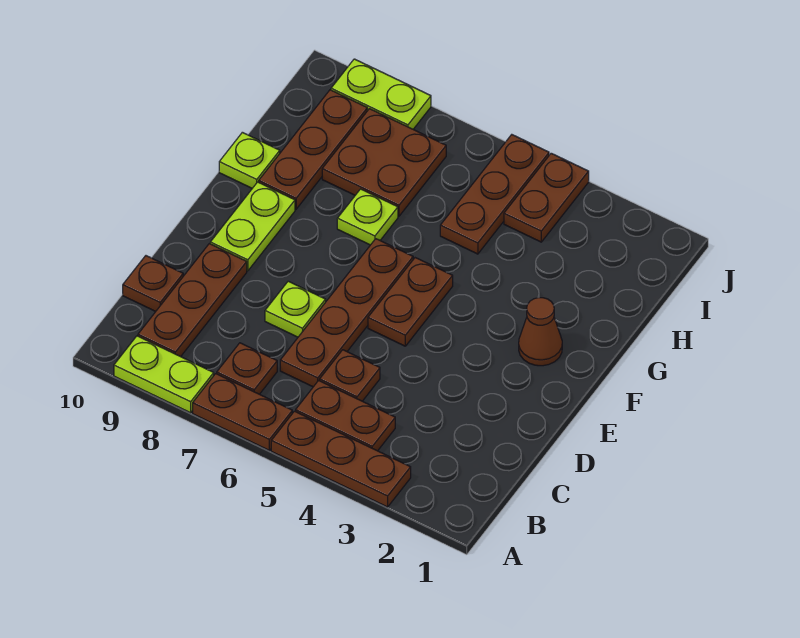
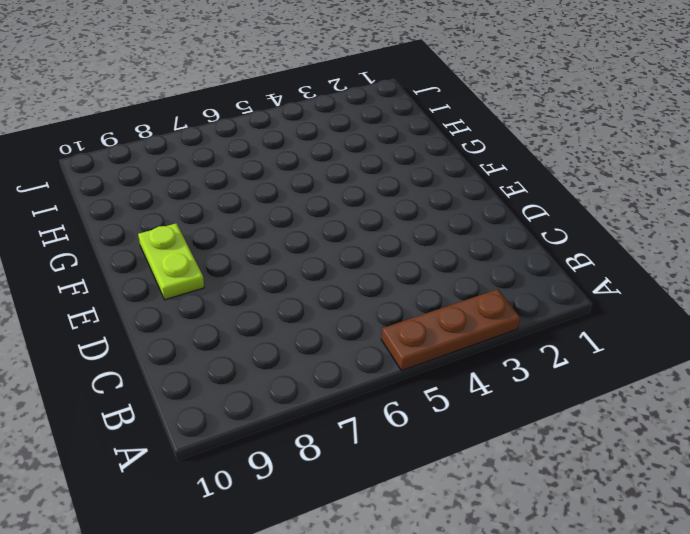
none -> brown 1x2 plate [193,374,292,450]
none -> lime 1x2 plate [114,336,214,413]
none -> brown 1x2 plate [296,381,395,451]

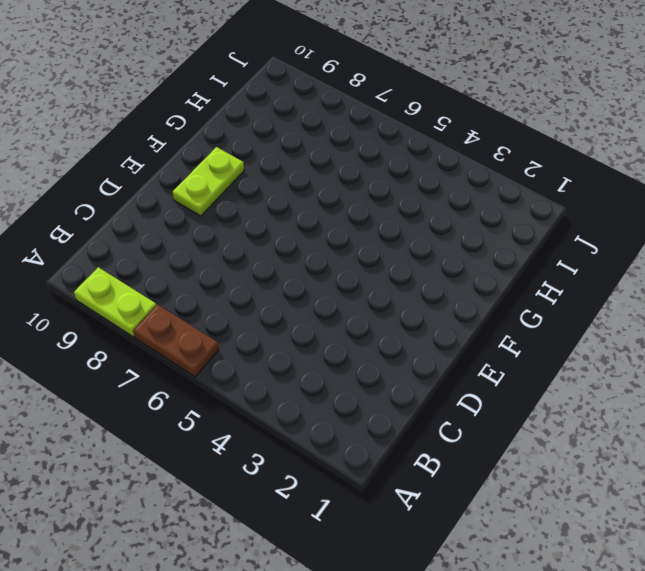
none -> brown 1x3 plate [271,411,411,507]
none -> brown 1x2 plate [296,381,395,451]
none -> brown 1x1 plate [217,343,277,394]

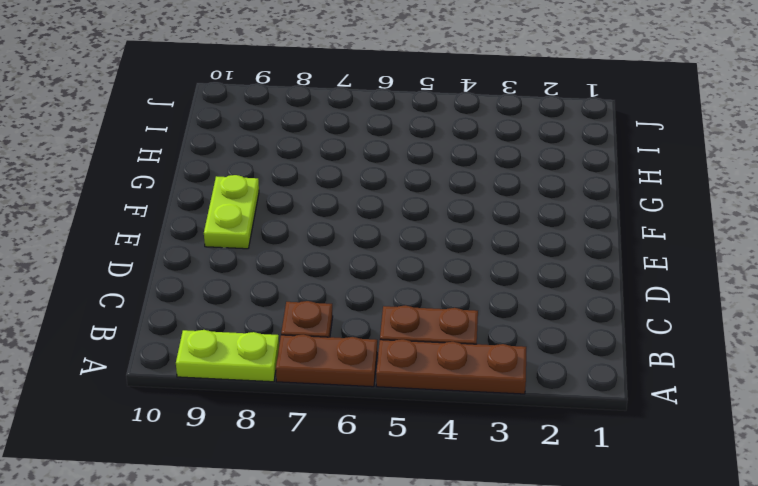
none -> brown 1x3 plate [138,244,247,357]
none -> brown 1x1 plate [320,350,380,401]
none -> brown 1x4 plate [280,239,413,387]

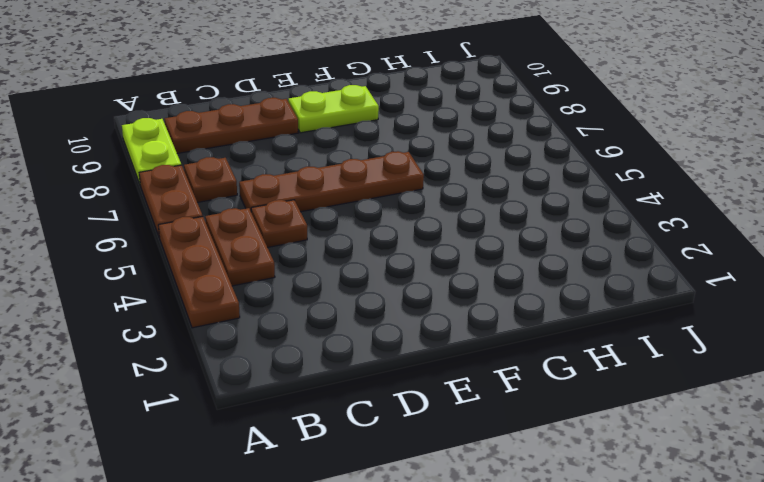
none -> brown 1x1 plate [123,256,183,311]
none -> lime 1x1 plate [265,281,326,337]
none -> brown 1x2 plate [368,258,453,346]

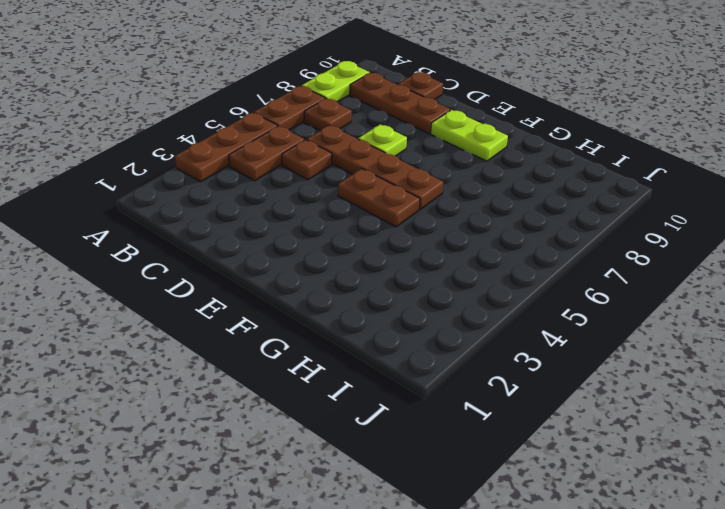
none -> brown 1x1 cone [519,298,562,366]
none -> lime 1x1 plate [337,189,398,245]
none -> brown 1x3 plate [259,90,367,209]

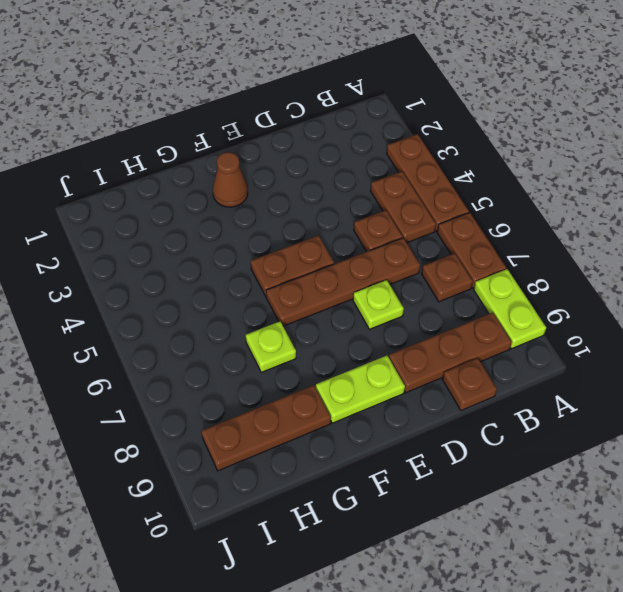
none -> lime 1x1 plate [219,132,280,188]
none -> brown 1x3 plate [440,135,549,254]
none -> brown 2x2 plate [322,109,446,216]

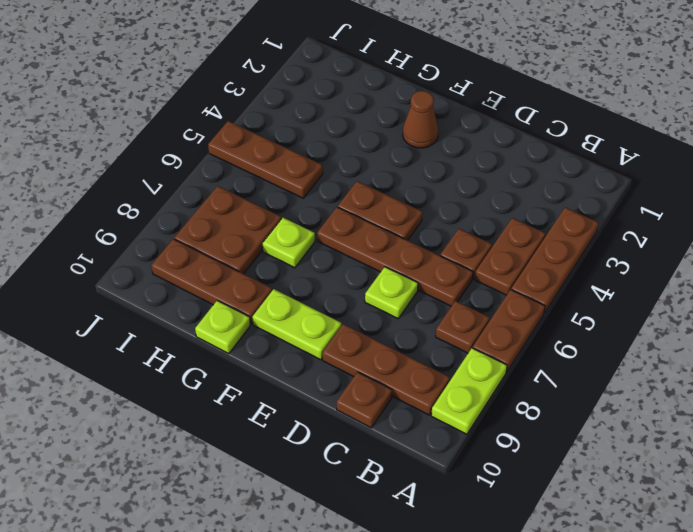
none -> brown 1x2 plate [504,153,589,242]
none -> lime 1x2 plate [331,59,431,129]

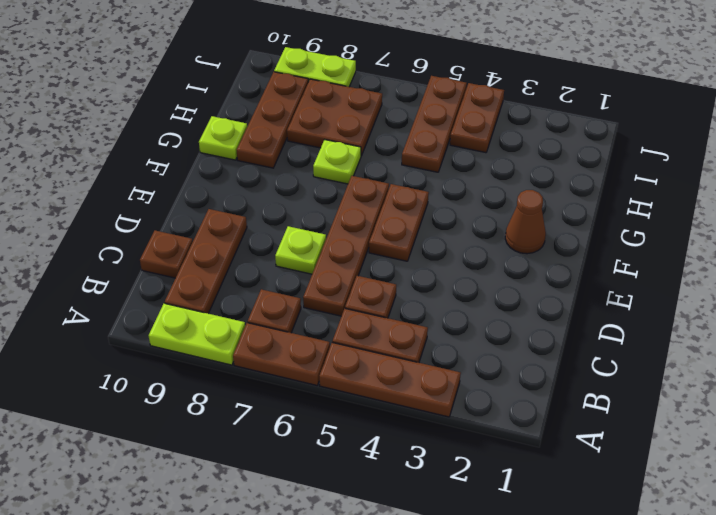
none -> lime 1x2 plate [210,182,295,271]

